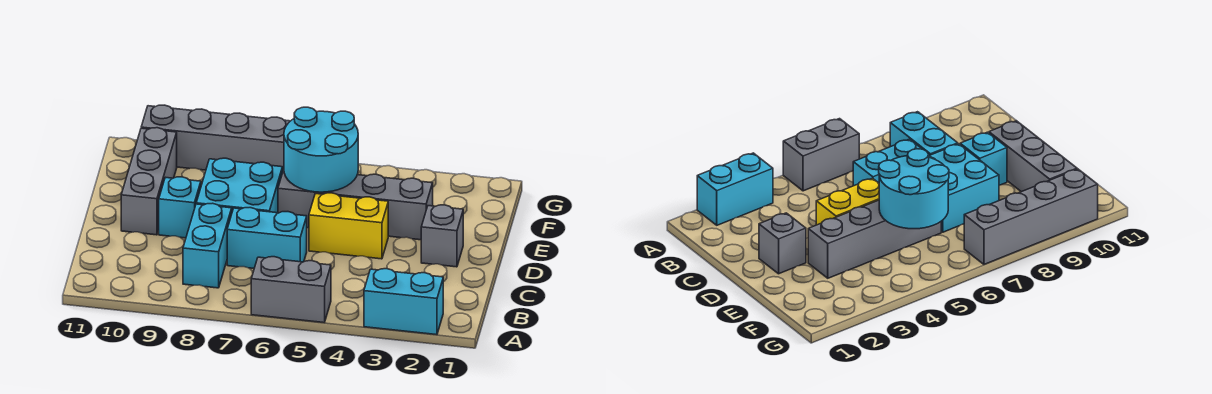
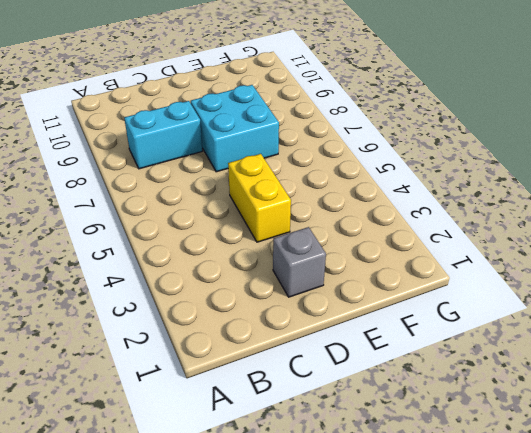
none -> cyan 1x2 brick [364,269,443,335]
none -> grey 1x2 brick [251,257,331,323]
none -> cyan 1x2 brick [227,208,307,268]

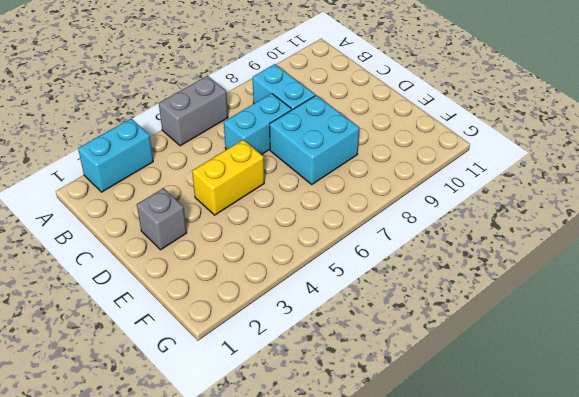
none -> cyan 1x1 brick [159,177,201,238]
none -> grey 1x3 brick [121,128,177,235]
none -> grey 1x4 brick [278,170,433,240]

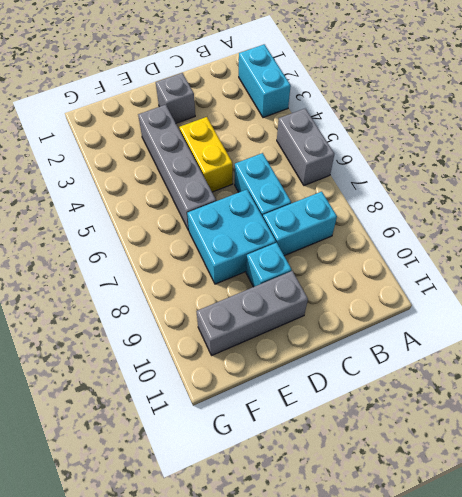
none -> grey 1x4 brick [141,105,290,170]
none -> cyan 2x2 round brick [284,107,358,192]

